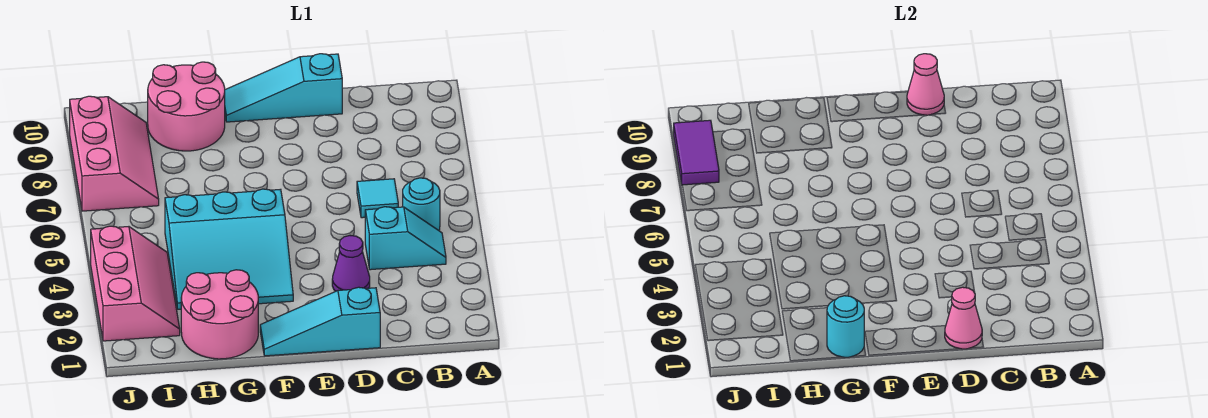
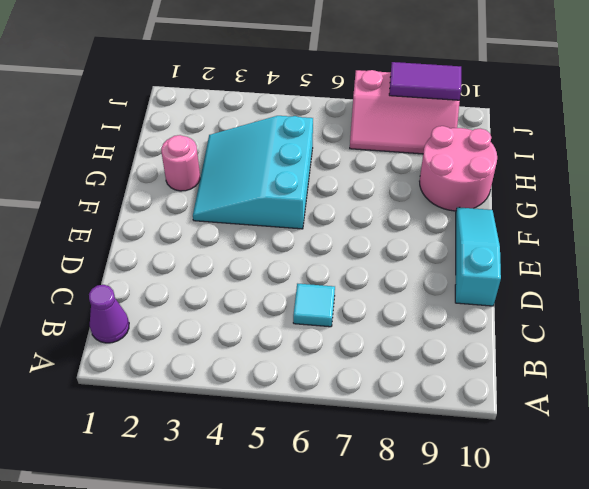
purple 1x1 cone [89,285,129,343] -> purple 1x1 cone moved to [332,236,370,291]
pink 1x1 round brick [161,135,200,191] -> pink 2x2 round brick [181,270,258,359]
none -> cyan 1x2 slope [365,207,446,270]
none -> cyan 1x1 round brick [403,178,440,230]
none -> cyan 1x3 slope [260,287,380,356]

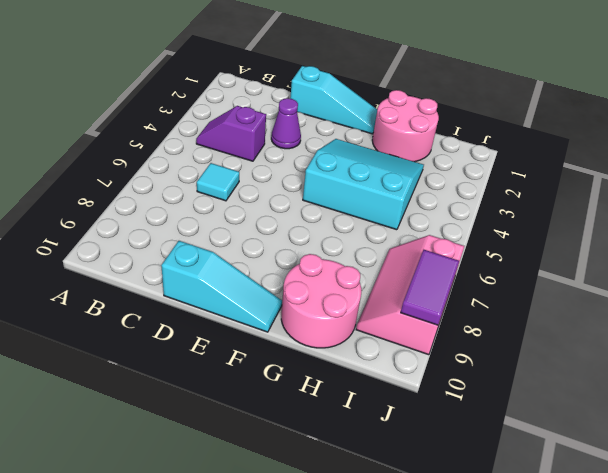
purple 1x2 slope [196,106,266,161] -> cyan 1x2 slope [365,207,446,270]
none -> cyan 1x1 round brick [403,178,440,230]
none -> pink 2x3 slope [91,226,180,341]
none -> pink 1x1 cone [945,287,982,349]

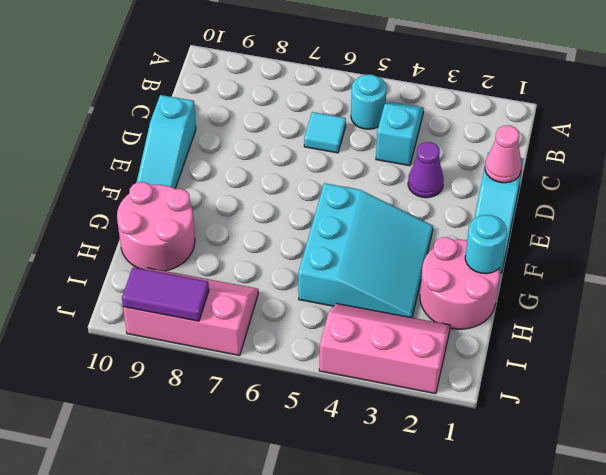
none -> pink 1x1 cone [907,54,944,115]

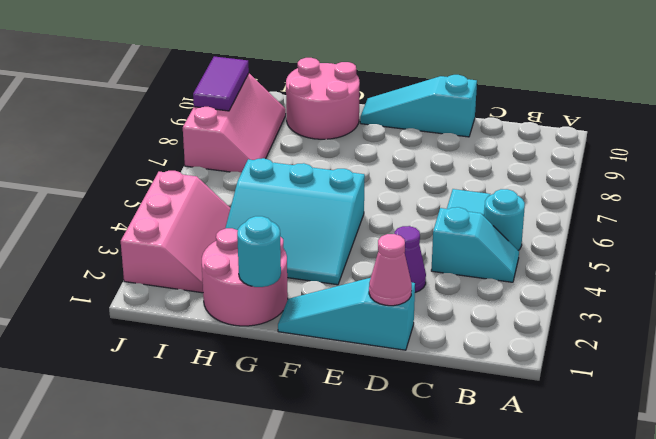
none -> pink 1x1 cone [907,54,944,115]

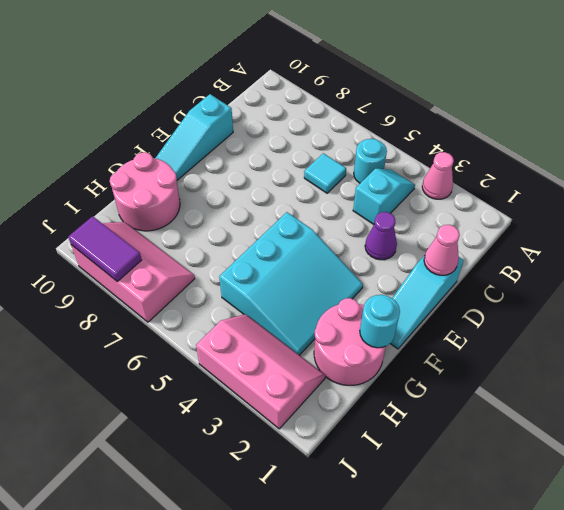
pink 1x1 cone [422,152,454,199] -> pink 1x1 cone moved to [907,54,944,115]

